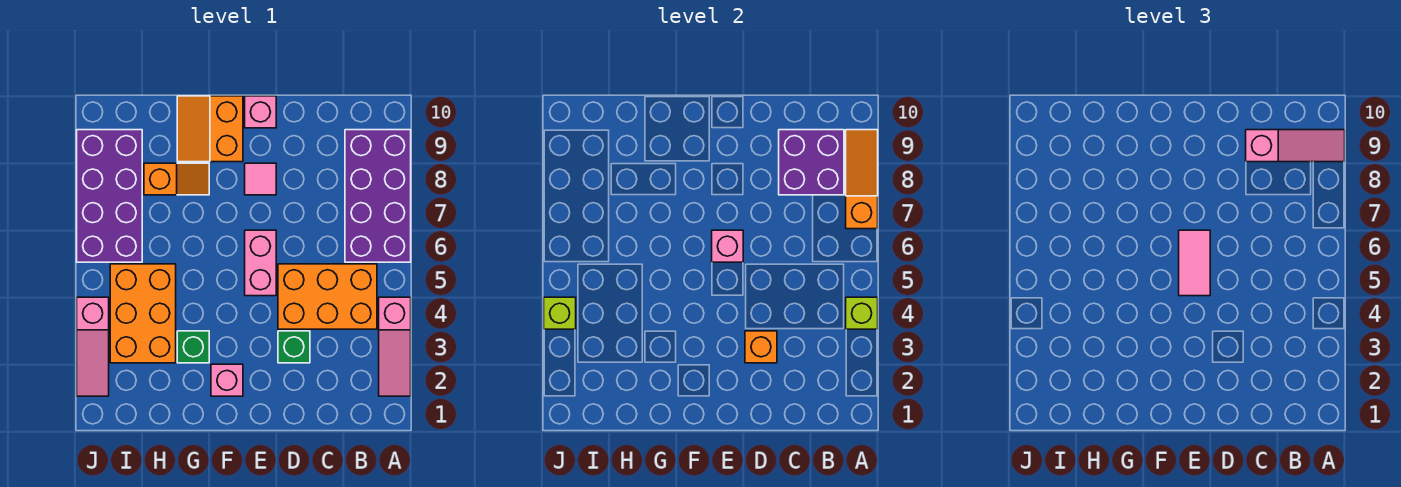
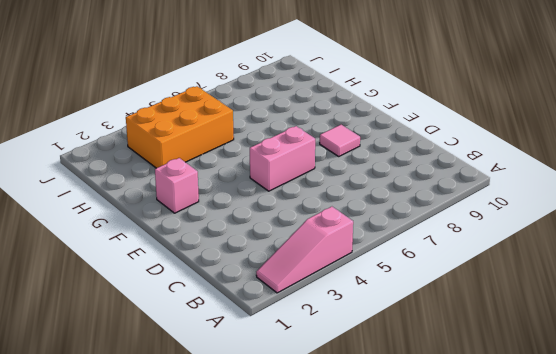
none -> purple 2x4 brick [345,130,411,262]
none -> orange 2x3 brick [278,264,377,329]
none -> green 1x1 brick [278,331,310,363]

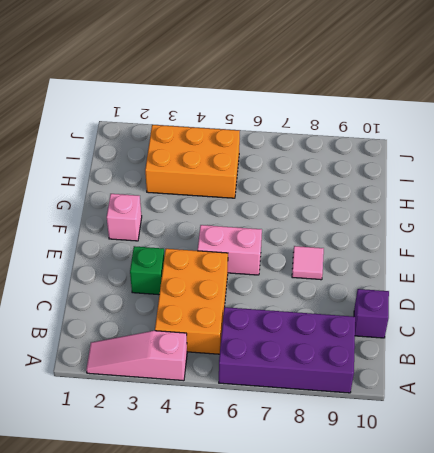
purple 1x1 brick [354,289,389,338] -> none
none -> pink 1x1 brick [245,96,276,128]
none -> orange 2x2 slope [177,96,243,162]
none -> green 1x1 brick [177,331,209,363]

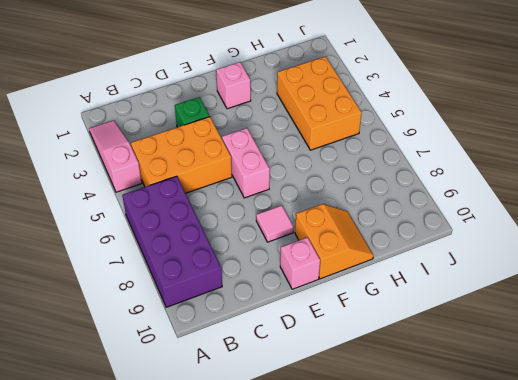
none -> green 1x1 brick [177,331,209,363]
none -> orange 1x2 slope [144,163,209,195]
none -> purple 2x4 brick [77,130,142,262]

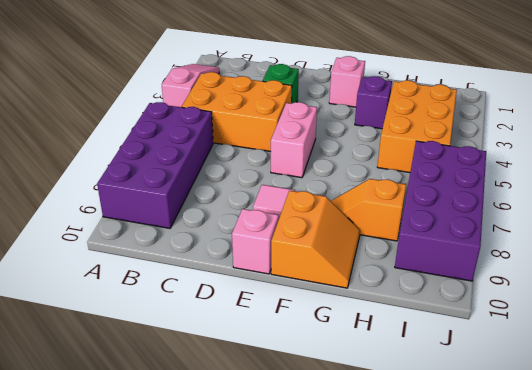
purple 1x1 brick [355,76,392,129] -> green 1x1 brick [177,331,209,363]
none -> pink 1x3 slope [77,297,109,396]
none -> lime 1x1 brick [846,297,878,329]
none -> orange 1x3 slope [846,130,878,229]

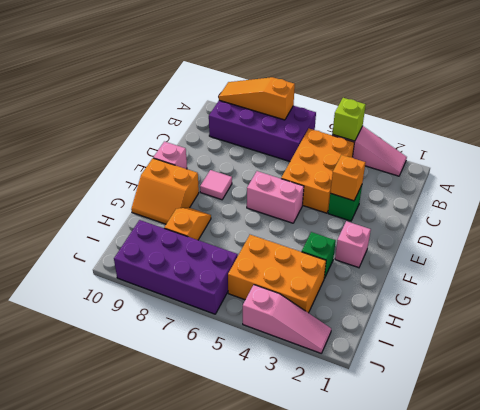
none -> purple 2x2 brick [779,130,844,195]
none -> pink 1x1 brick [712,230,743,262]
none -> lime 1x1 brick [544,297,576,329]

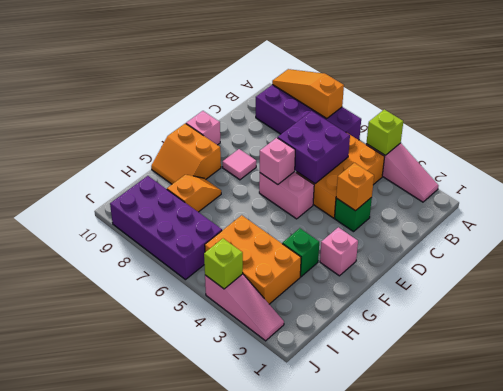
purple 2x2 brick [278,111,350,184] -> purple 2x2 brick moved to [779,130,844,195]
none -> pink 1x3 slope [1246,130,1345,162]
none -> pink 1x2 tile [1179,230,1210,296]

